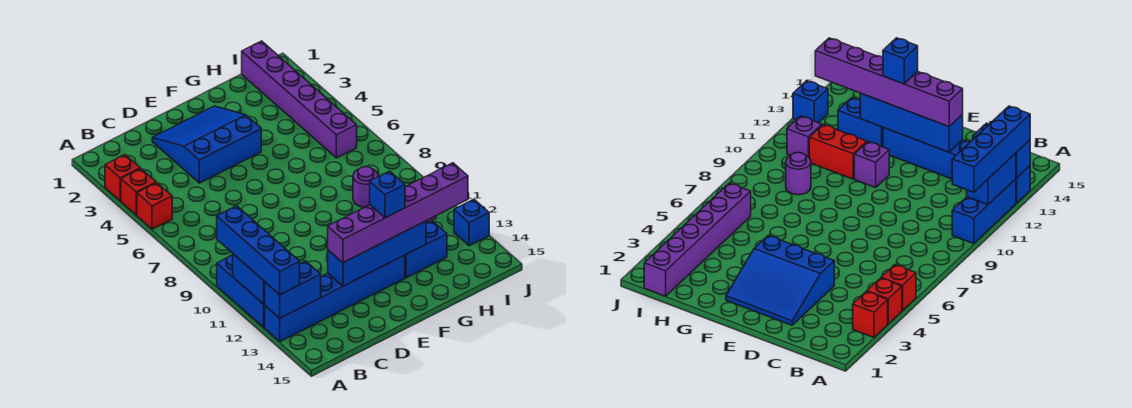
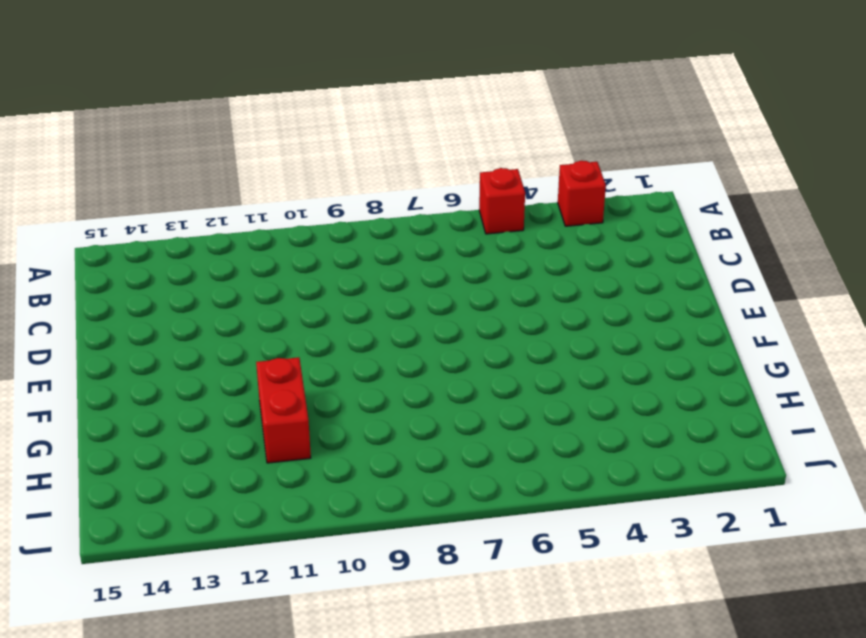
none -> red 1x1 brick [121,169,156,215]
none -> blue 1x3 brick [217,255,265,327]
none -> blue 1x6 brick [265,255,405,342]

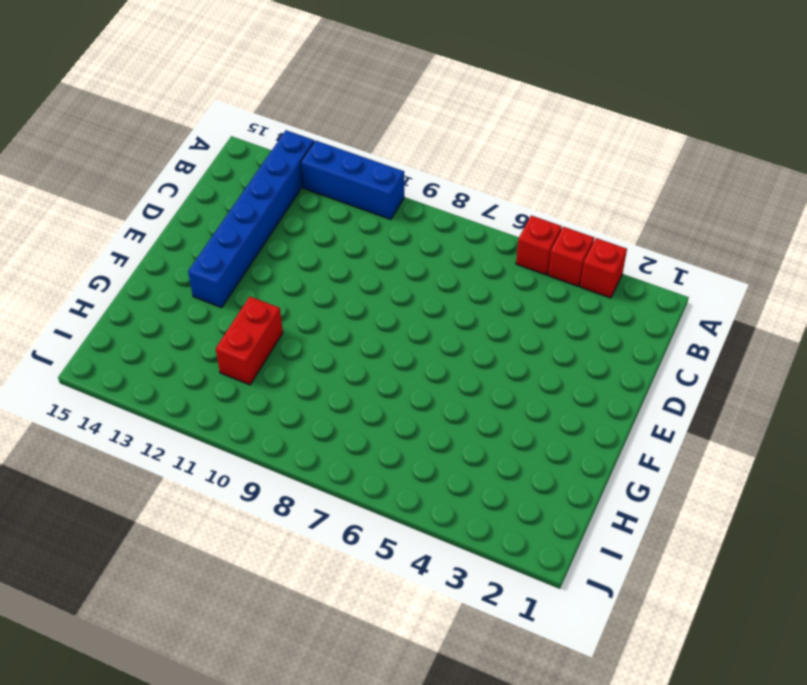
none -> blue 3x3 slope [152,106,261,183]
none -> purple 1x1 brick [854,142,889,188]
none -> blue 1x2 brick [405,221,447,278]

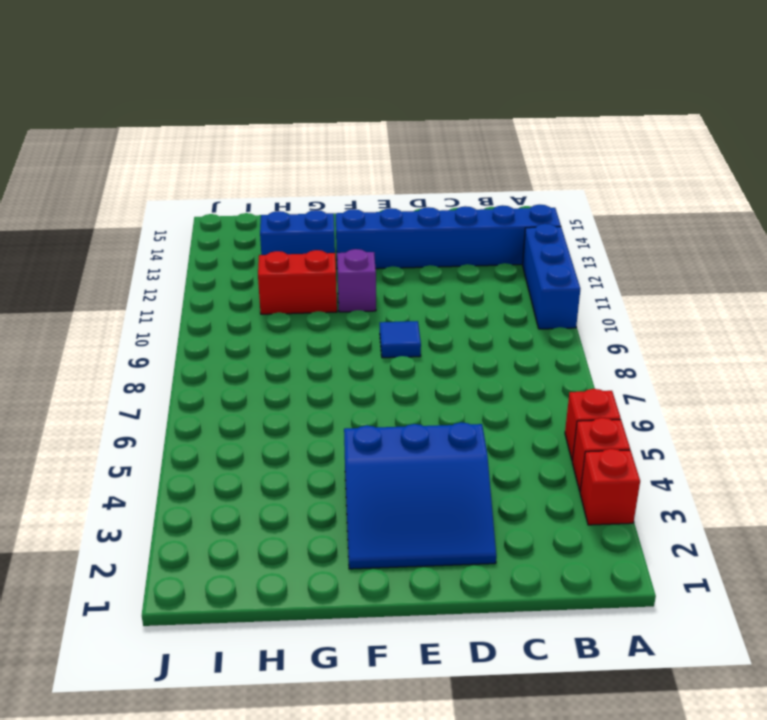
blue 1x1 tile [380,321,421,358] -> none
none -> purple 1x1 round brick [353,167,378,207]
none -> purple 1x6 brick [242,41,357,158]
none -> purple 1x1 brick [787,116,822,157]

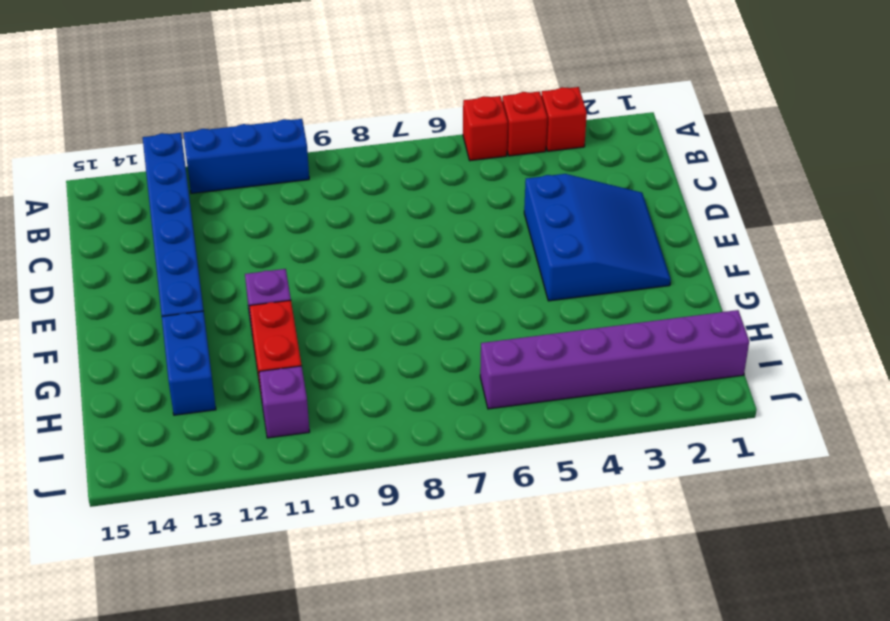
none -> purple 1x1 round brick [353,167,378,207]
none -> blue 1x1 brick [454,199,489,246]
none -> blue 1x2 brick [233,254,265,304]

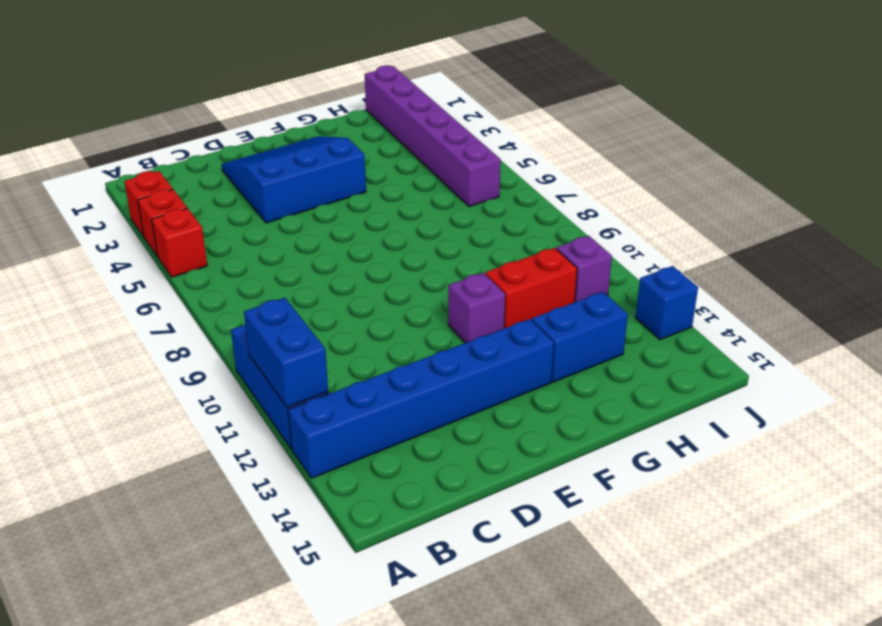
none -> purple 1x1 round brick [353,167,378,207]
none -> blue 1x2 brick [265,261,321,318]
none -> blue 1x4 brick [328,221,426,286]

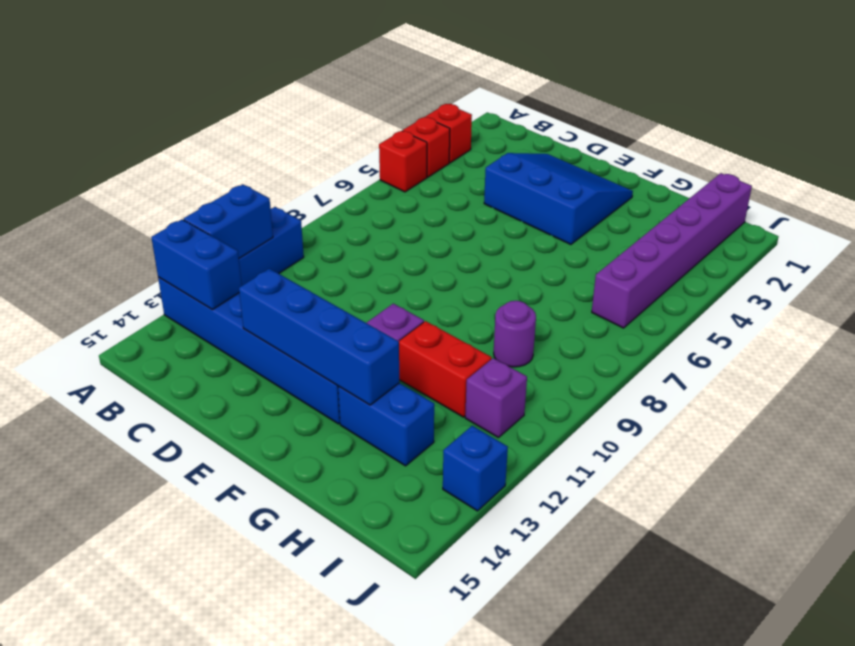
none -> blue 1x4 brick [217,206,300,295]
none -> purple 1x6 brick [328,163,468,263]
none -> blue 1x1 brick [370,171,405,218]

